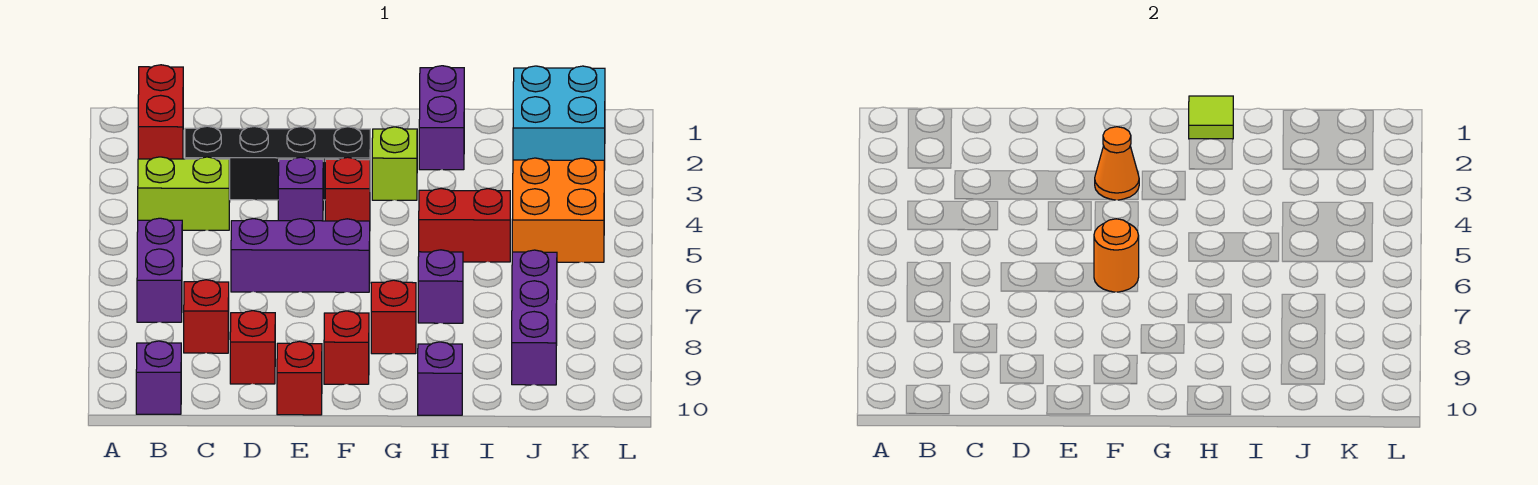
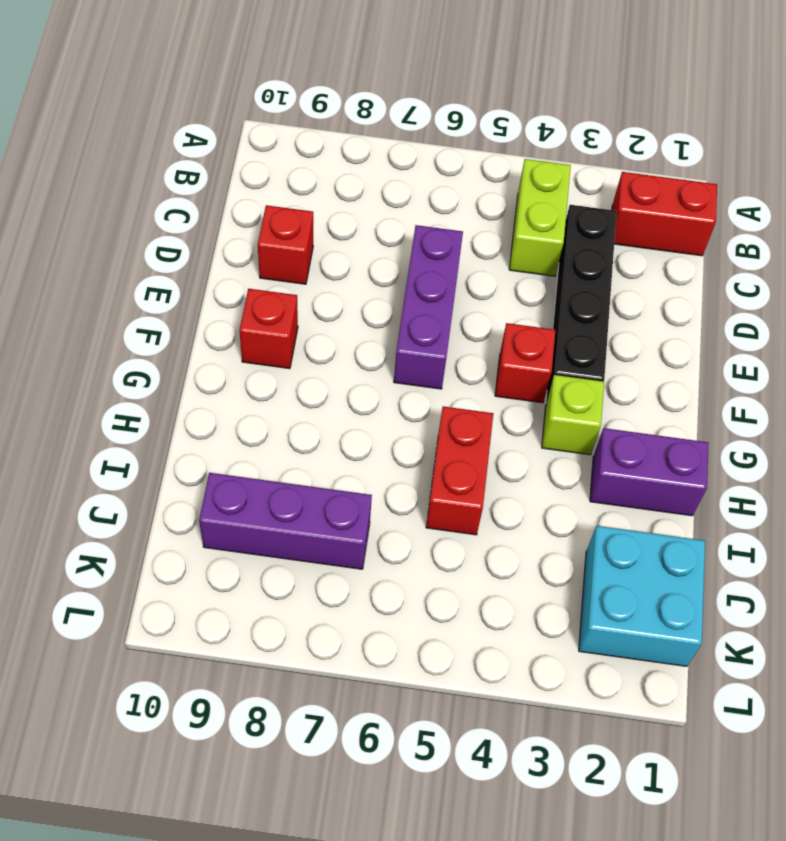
none -> purple 1x2 brick [137,218,182,322]
none -> purple 1x1 brick [136,341,181,414]
none -> red 1x1 brick [184,280,229,353]

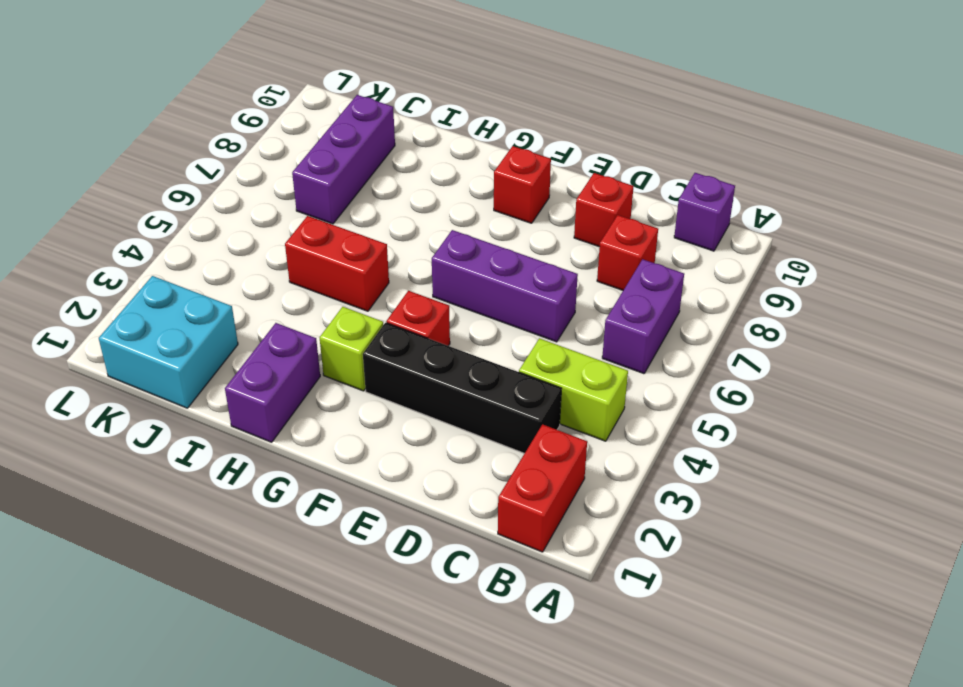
none -> purple 1x1 brick [278,157,323,221]
none -> red 1x1 brick [277,341,322,415]
none -> red 1x1 brick [371,280,416,354]

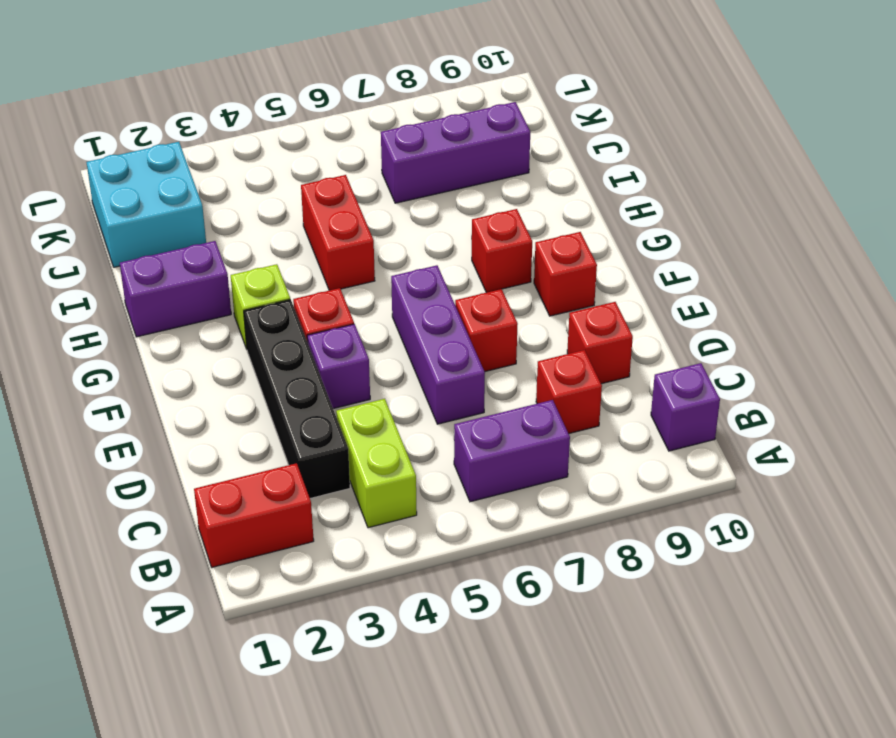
red 1x1 brick [455,289,518,371] -> red 1x1 brick moved to [277,341,322,415]
none -> purple 1x1 brick [418,250,463,323]
none -> purple 1x1 brick [418,342,462,415]
none -> orange 2x2 brick [512,158,604,262]

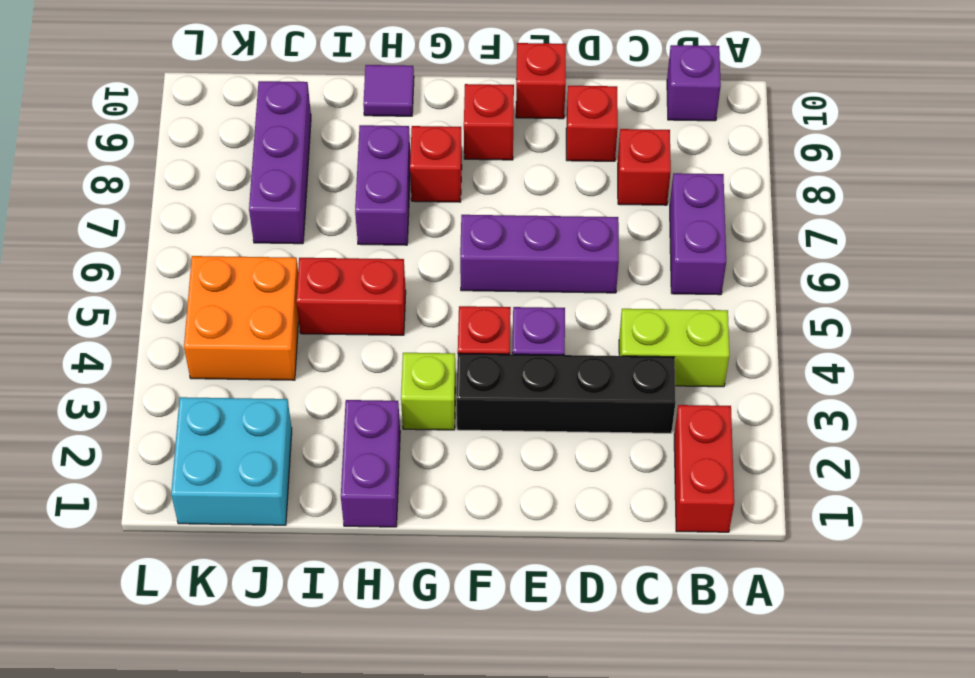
purple 1x2 brick [355,125,410,245] -> purple 1x1 brick [418,250,463,323]
purple 1x1 tile [363,65,414,116] -> purple 1x1 brick [418,342,462,415]
none -> orange 1x1 cone [1095,127,1139,200]
none -> orange 1x1 round brick [1094,219,1139,292]
none -> lime 1x1 tile [1189,96,1233,139]

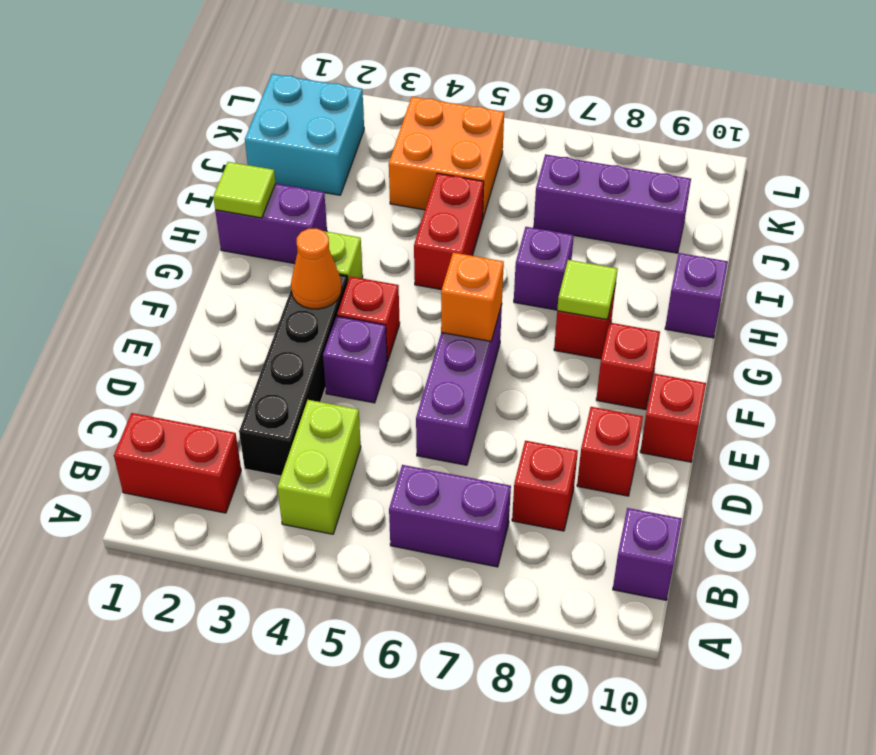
orange 1x1 brick [441,253,504,341] -> orange 1x1 round brick [1094,219,1139,292]
lime 1x1 tile [557,260,618,320] -> none

